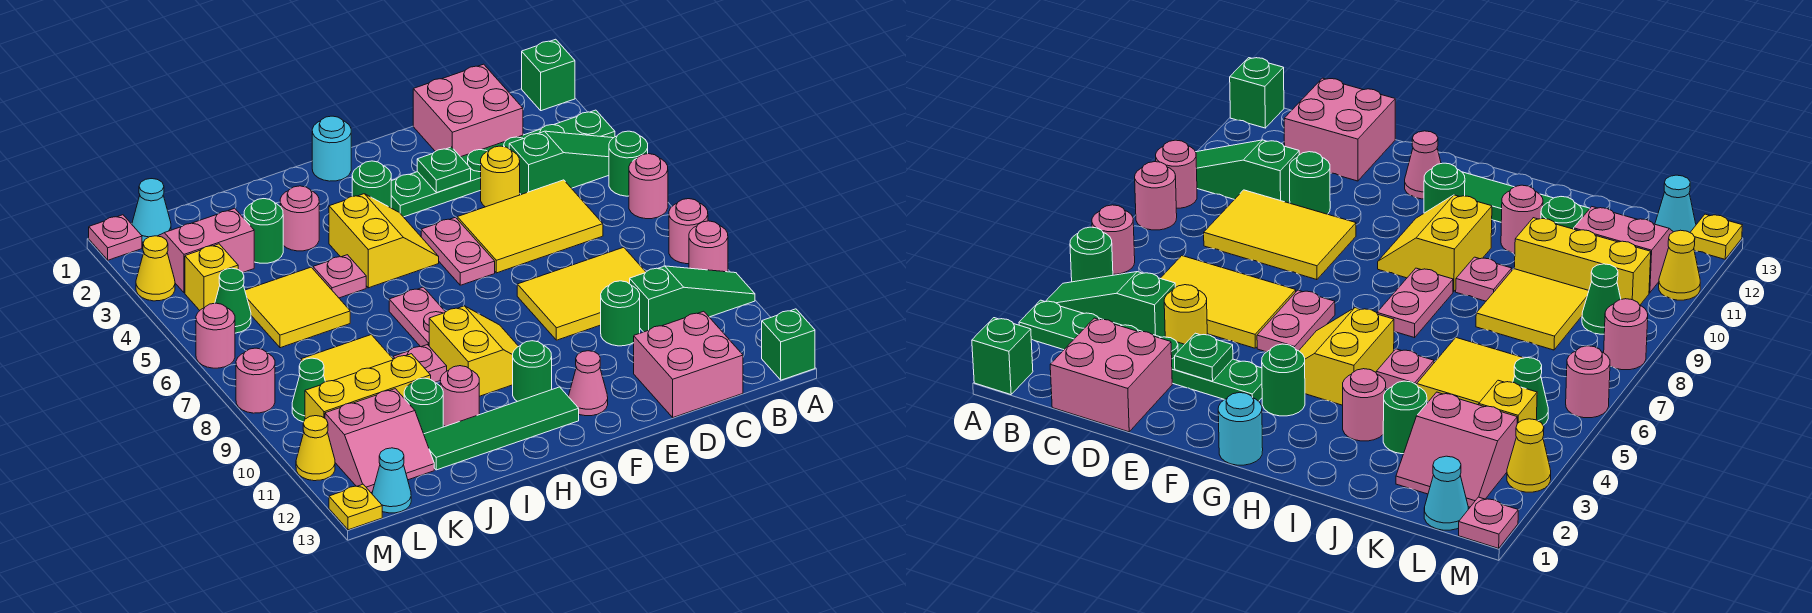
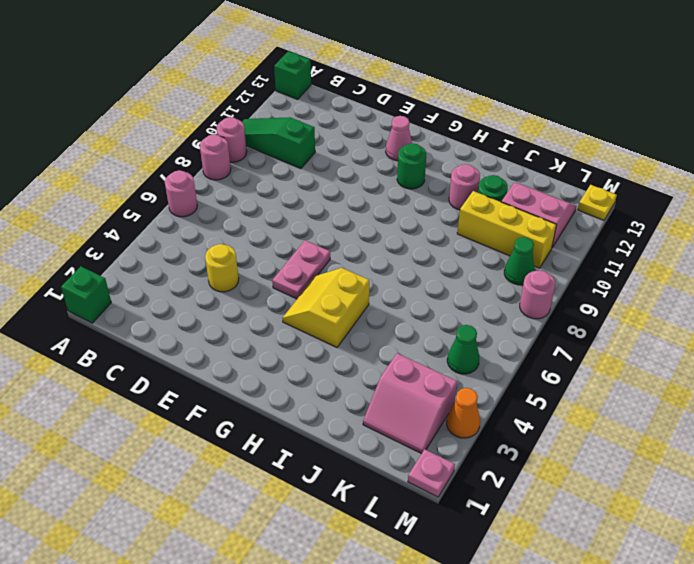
orange 1x1 cone [447,388,480,438] -> yellow 1x1 cone [136,236,175,301]
none -> green 1x6 plate [391,110,615,217]
none -> green 1x3 slope [509,131,613,195]
none -> green 1x1 round brick [609,131,648,196]
none -> pink 2x2 brick [413,64,523,157]

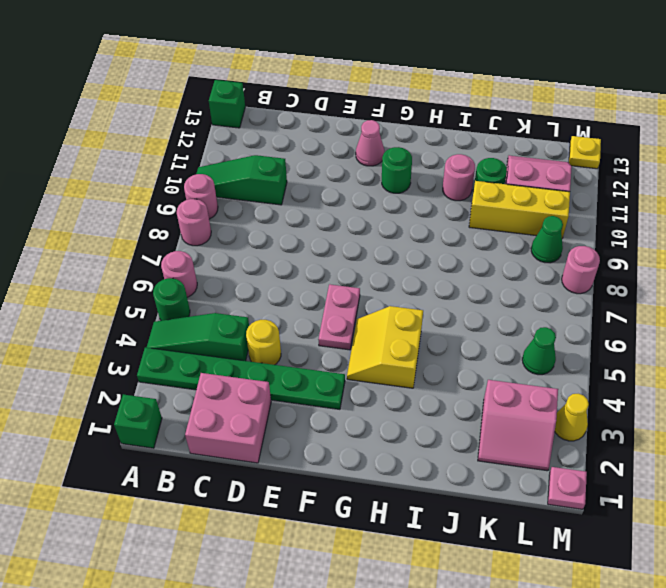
none -> yellow 2x3 tile [457,180,603,273]
none -> yellow 2x3 tile [517,247,646,340]
none -> pink 2x2 brick [634,311,743,417]
none -> green 1x1 round brick [601,281,640,346]

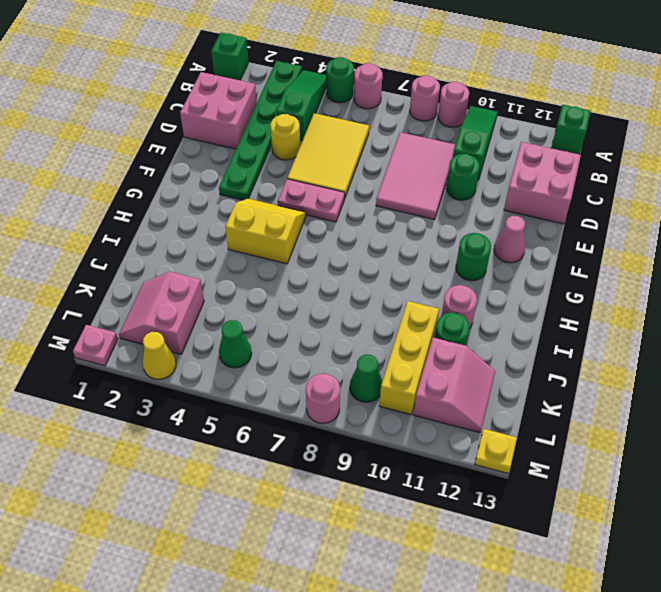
pink 2x3 tile [376,132,455,220] -> yellow 2x3 tile [517,247,646,340]
none -> cyan 1x1 round brick [312,116,351,181]
none -> green 1x1 round brick [352,161,391,208]
none -> yellow 2x2 slope [429,306,519,396]
none -> green 1x4 tile [424,387,579,470]

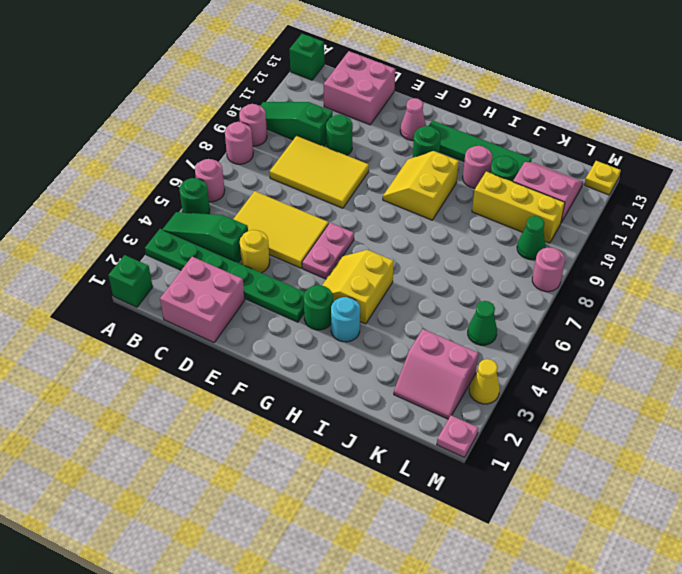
cyan 1x1 round brick [331,297,360,342] -> cyan 1x1 round brick moved to [312,116,351,181]
none -> pink 1x2 plate [389,287,445,347]
none -> pink 1x1 round brick [280,186,319,251]
none -> pink 1x1 plate [313,255,366,298]
none -> pink 1x1 plate [393,345,447,382]

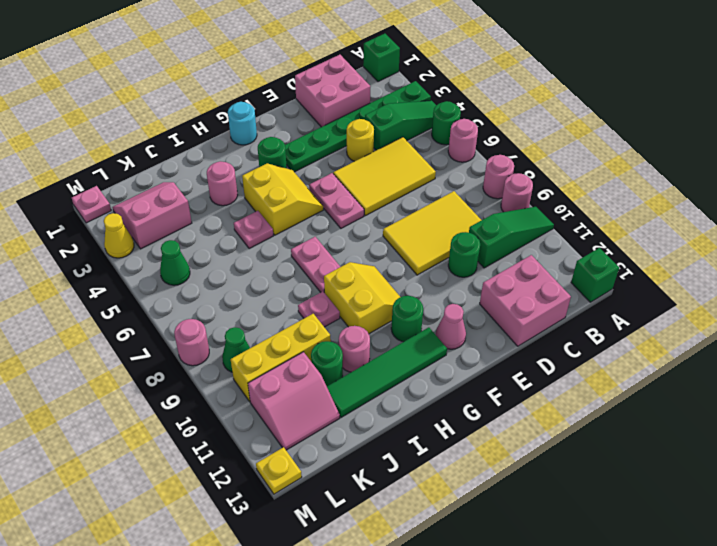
none -> green 1x1 round brick [244,199,283,263]
none -> yellow 2x2 tile [245,267,350,348]
none -> yellow 2x2 tile [301,335,393,382]
none -> cyan 1x1 cone [132,179,171,242]

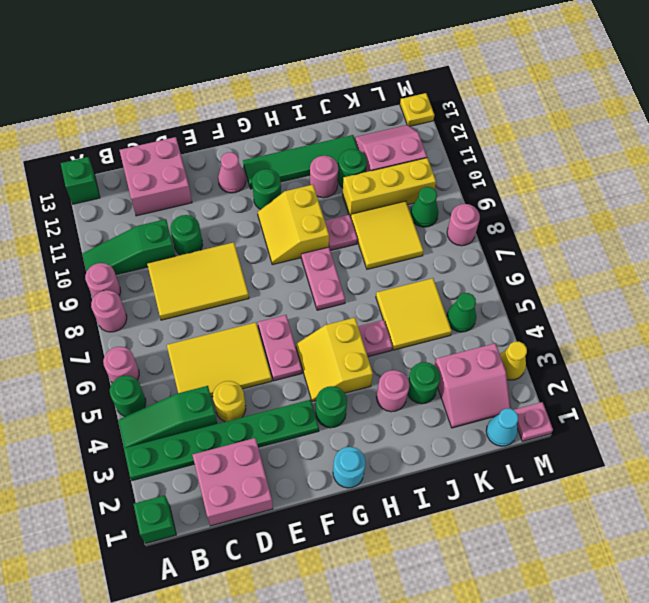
none -> yellow 1x1 brick [185,244,238,310]
none -> cyan 1x1 cone [372,448,411,513]
none -> pink 1x1 round brick [196,303,235,368]
none -> yellow 1x1 cone [296,416,335,481]

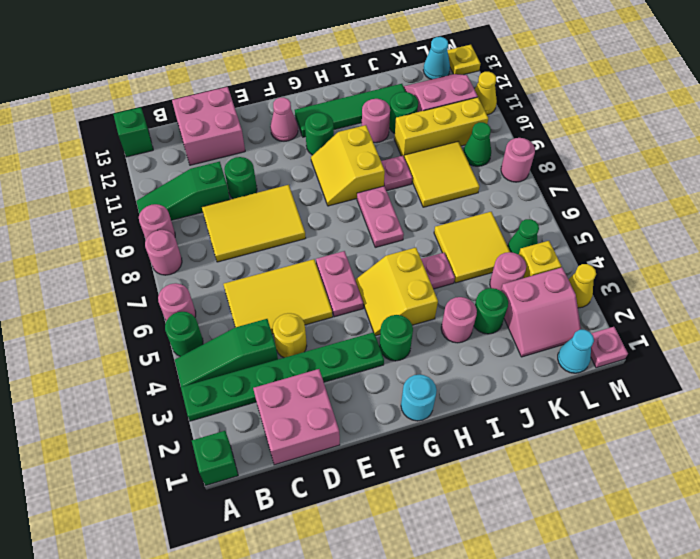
pink 1x1 round brick [490,252,526,291] -> pink 1x1 round brick moved to [196,303,235,368]
none -> green 1x1 plate [417,147,471,193]

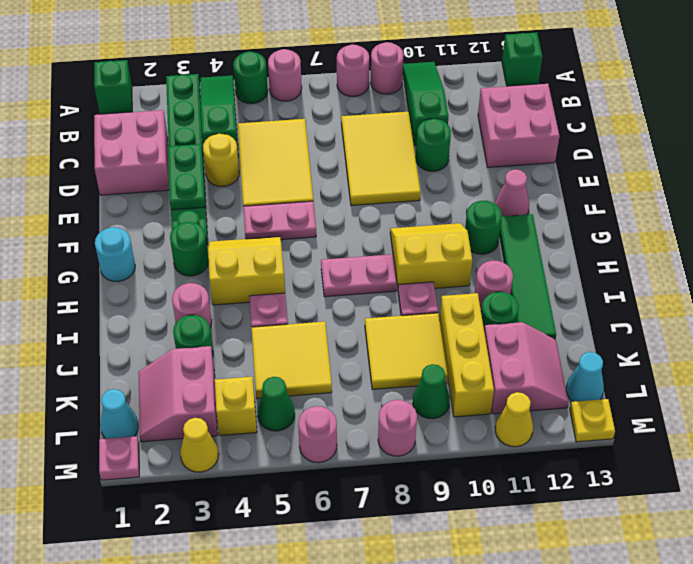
green 1x2 plate [168,144,205,210] -> green 1x1 plate [417,147,471,193]

